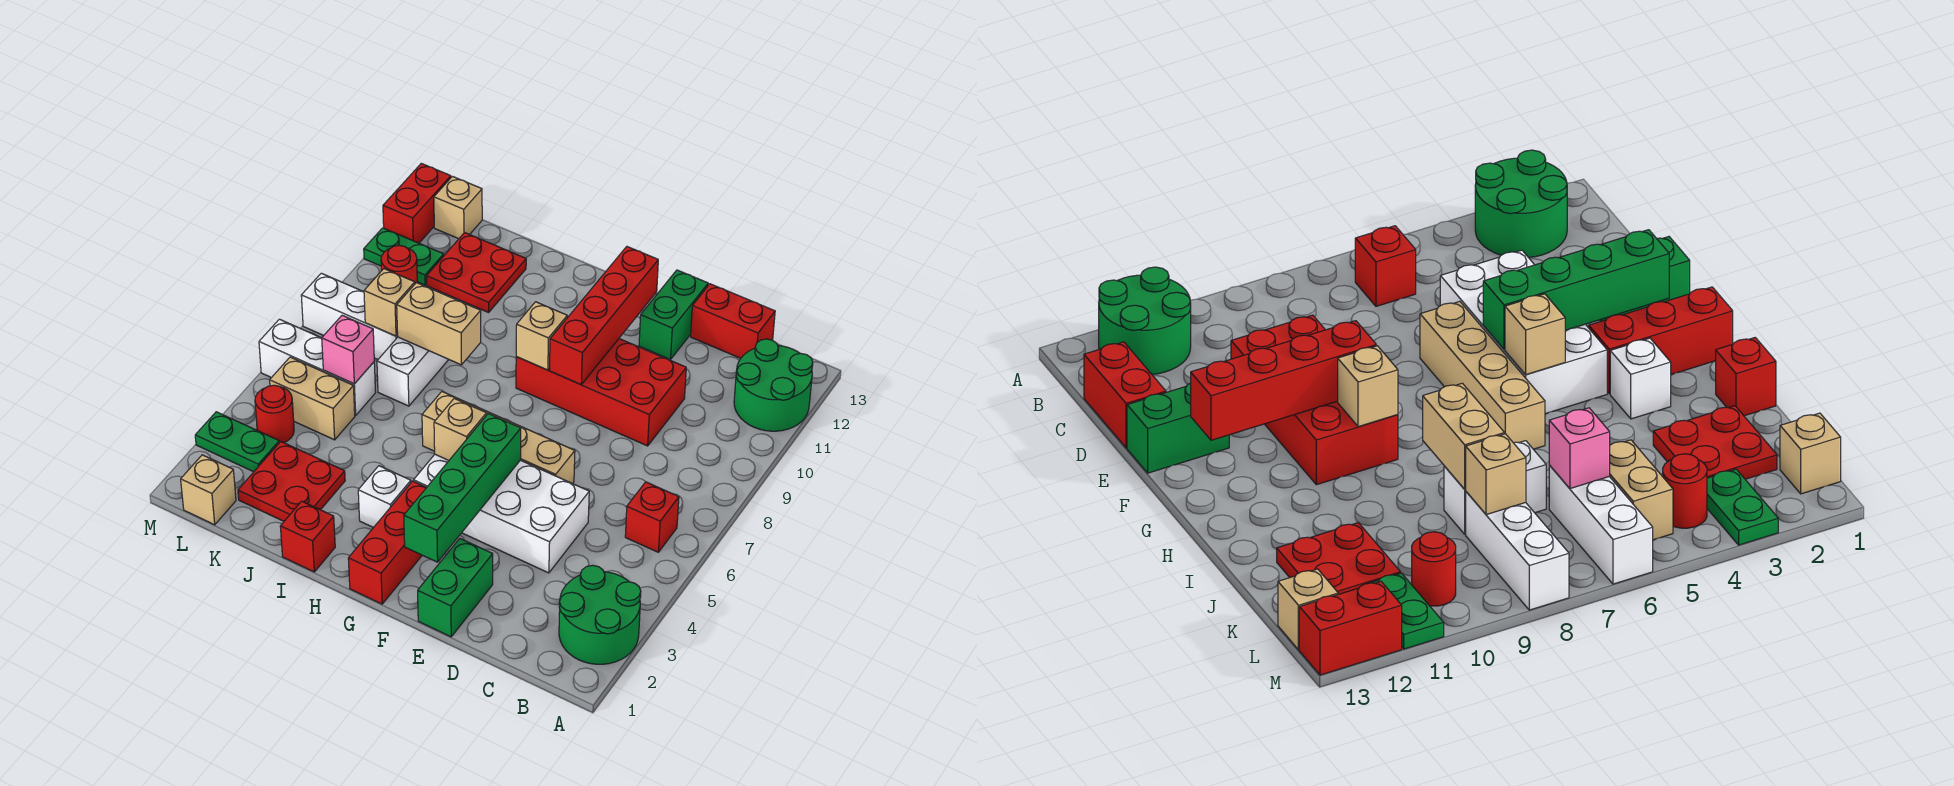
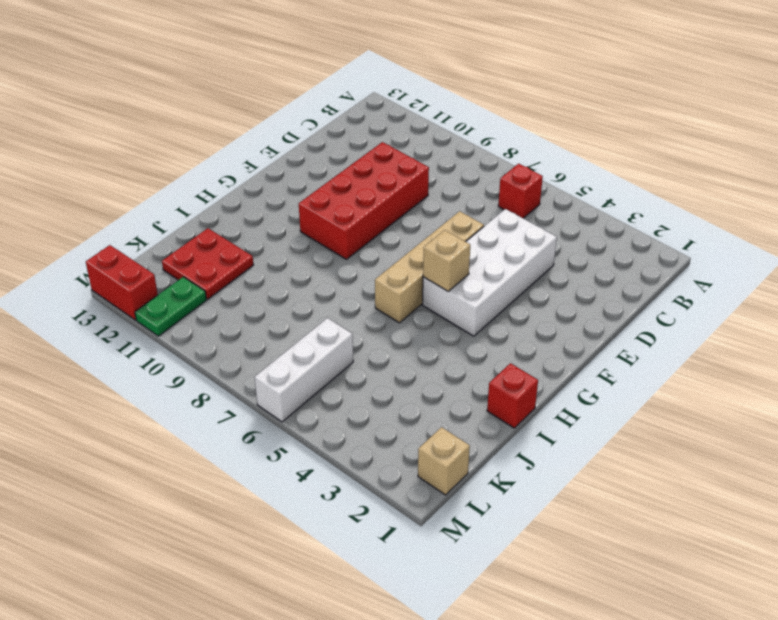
none -> green 2x2 round brick [559,565,641,664]
none -> green 2x2 round brick [734,339,813,431]
none -> red 1x2 brick [691,284,775,358]
none -> green 1x2 brick [418,539,493,637]

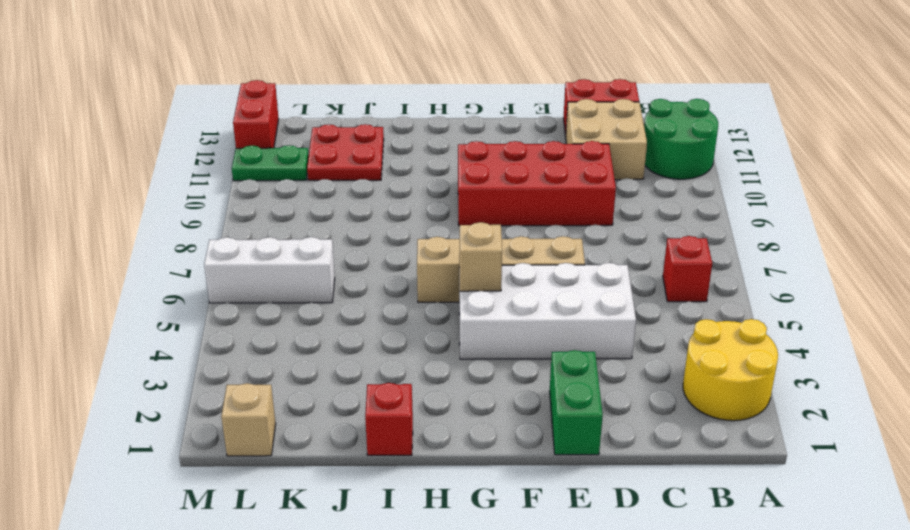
yellow 2x2 round brick [683,319,778,421] -> green 2x2 round brick [559,565,641,664]
tan 2x2 brick [566,99,647,180] -> none
none -> green 1x2 brick [639,270,708,360]
none -> red 1x3 brick [348,481,427,604]
none -> white 1x1 brick [358,466,411,528]
none -> red 2x2 plate [238,442,345,521]

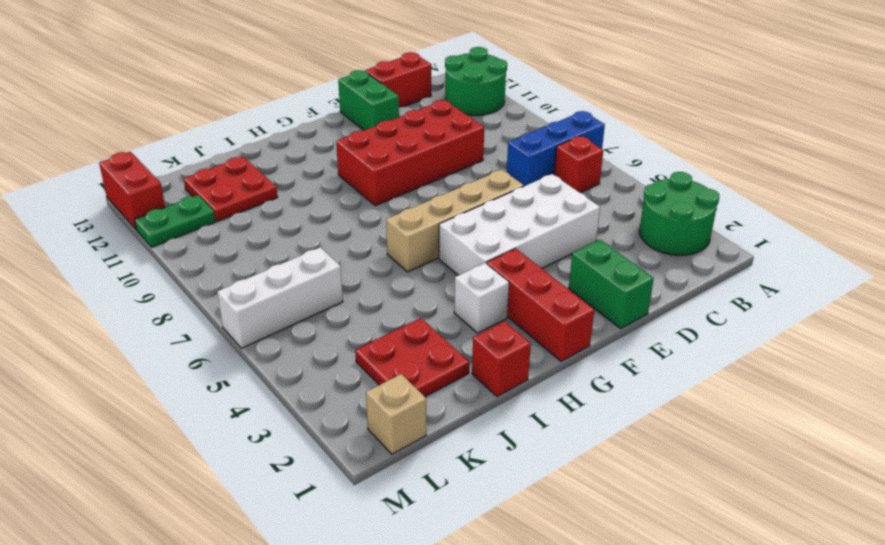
blue 1x3 brick [507,111,605,186] -> none
none -> white 1x2 brick [377,337,448,406]
none -> tan 1x2 brick [270,357,355,440]
none -> white 1x3 brick [301,273,398,359]
none -> green 1x2 plate [195,412,279,472]

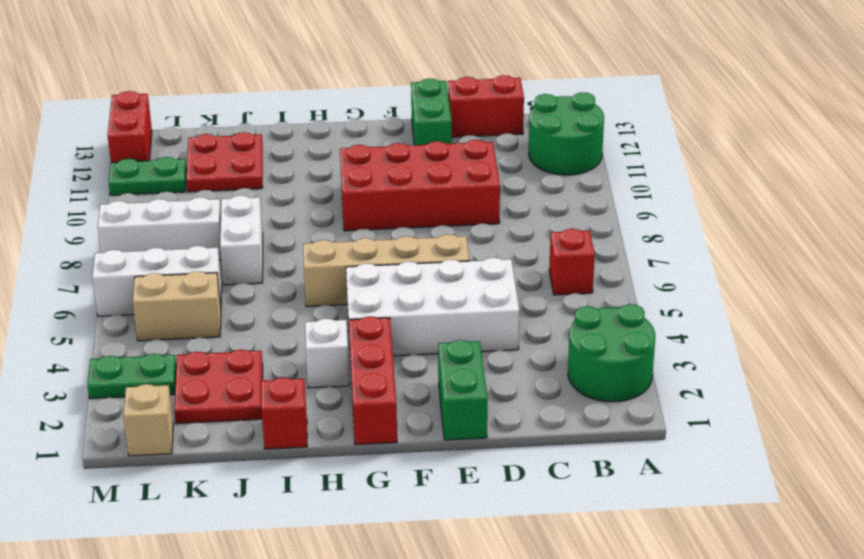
none -> red 1x1 round brick [255,385,294,443]
none -> red 1x1 round brick [381,245,417,283]
none -> tan 1x1 brick [434,176,482,239]
none -> green 1x4 brick [404,414,521,562]

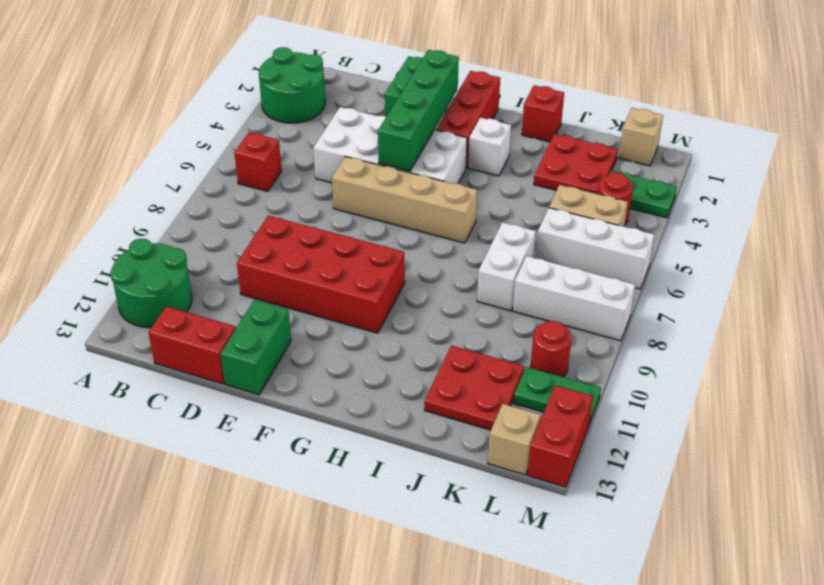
none -> red 1x4 brick [550,247,658,384]
none -> tan 1x1 brick [434,398,487,460]
none -> tan 1x1 brick [516,302,567,370]
none -> tan 1x2 brick [397,283,481,365]

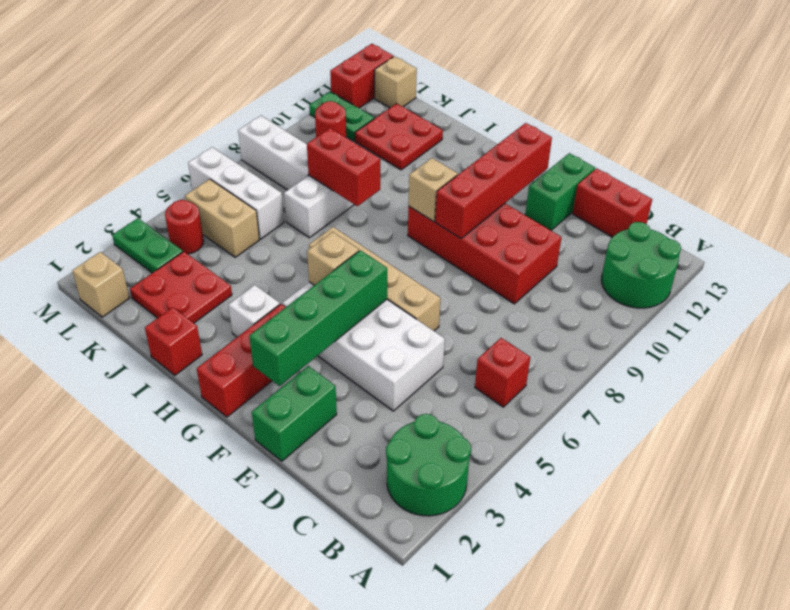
red 1x2 brick [307,128,380,206] -> tan 1x2 brick [397,283,481,365]
none -> pink 1x1 brick [322,315,374,384]
none -> tan 1x1 brick [364,269,415,336]

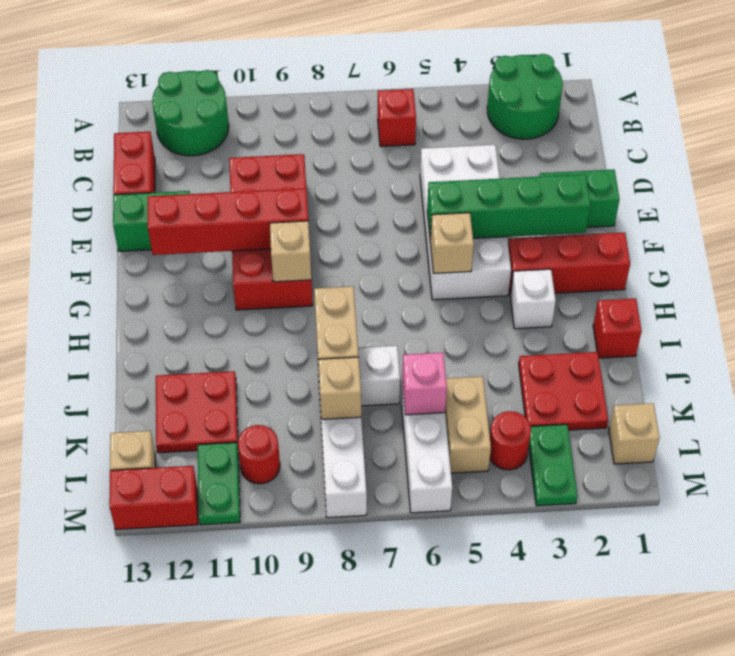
none -> tan 1x4 brick [422,392,575,484]

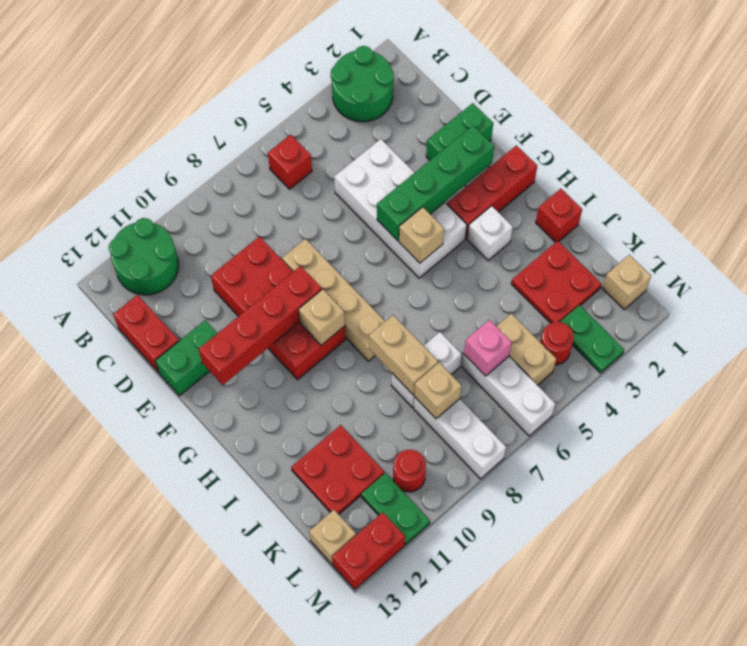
tan 1x4 brick [282,239,385,361] -> tan 1x4 brick moved to [422,392,575,484]

